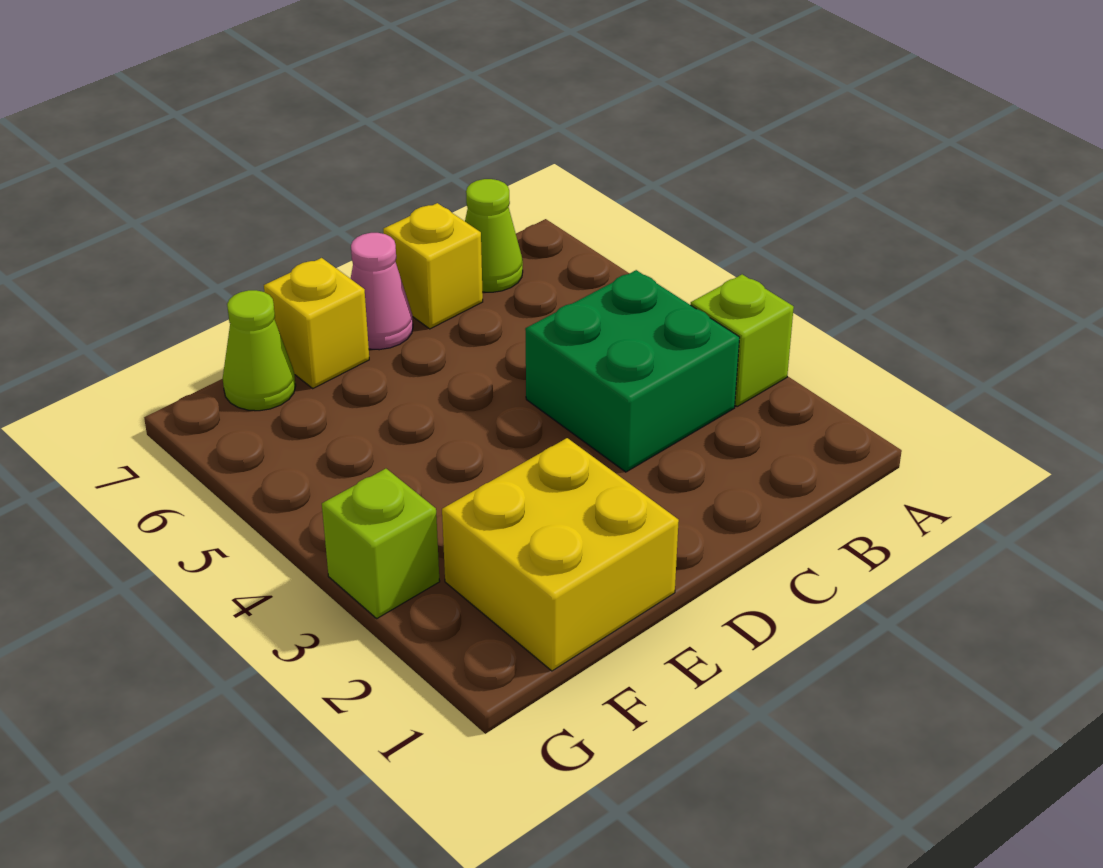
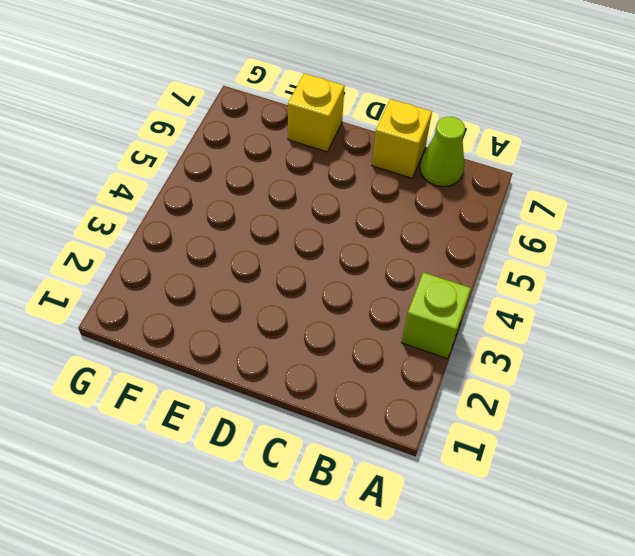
none -> green 2x2 brick [525,270,740,472]
none -> pink 1x1 cone [351,233,413,350]

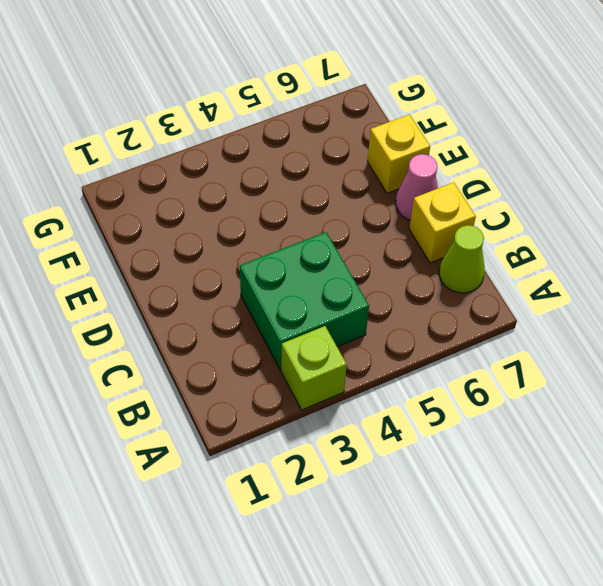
none -> yellow 2x2 brick [442,438,679,671]
none -> lime 1x1 cone [223,290,296,411]

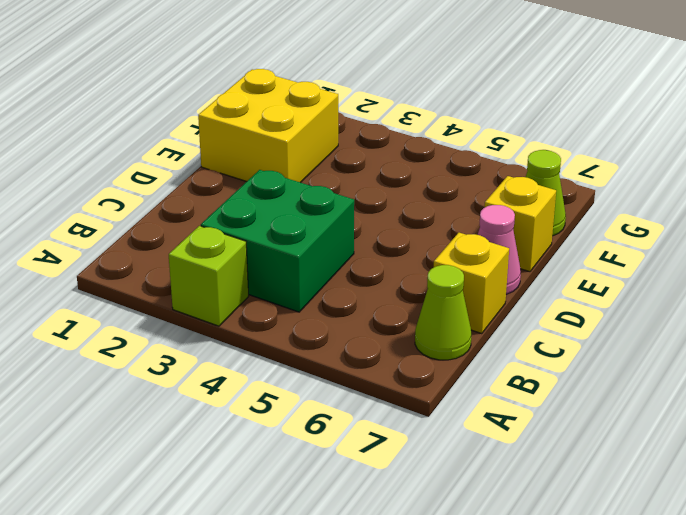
none -> lime 1x1 brick [322,469,440,618]

